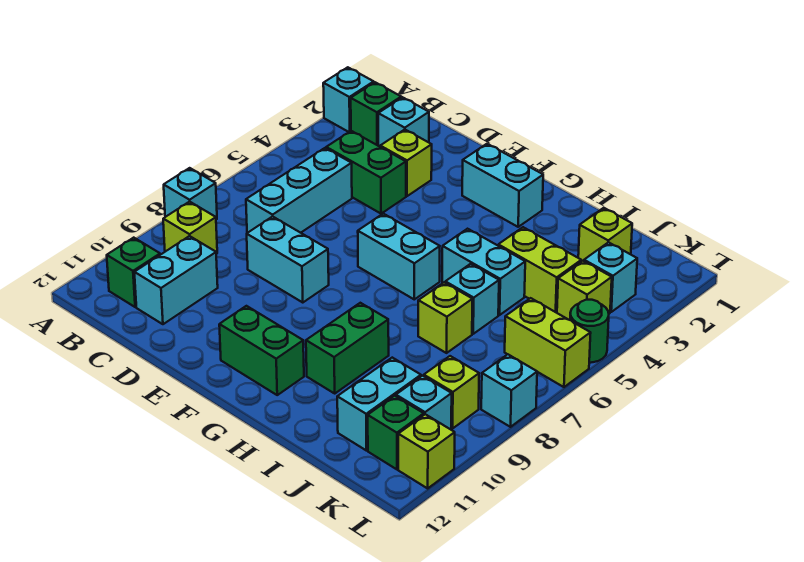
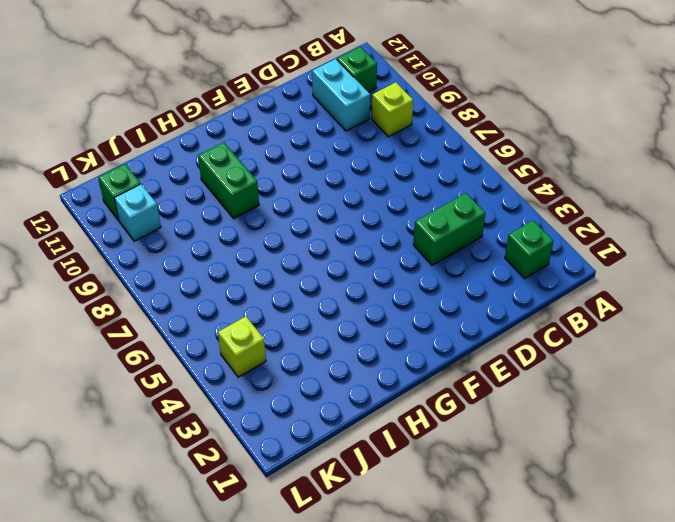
none -> cyan 1x1 brick [323,67,374,132]
none -> cyan 1x1 brick [164,168,217,219]
none -> cyan 1x1 brick [378,97,429,147]
none -> cyan 1x3 brick [246,148,352,233]

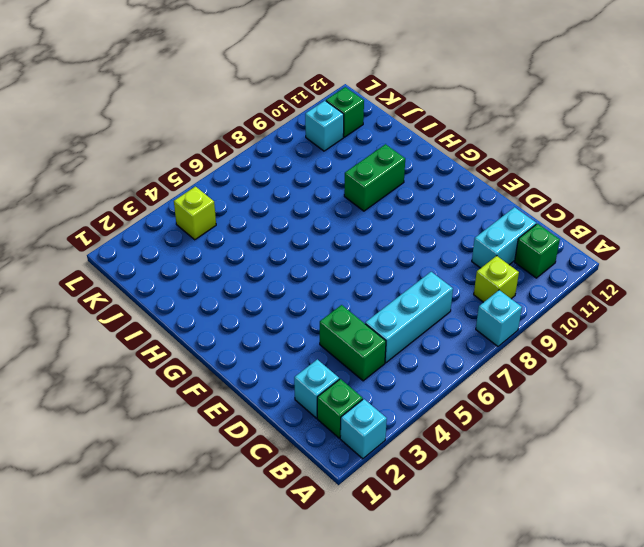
none -> lime 1x1 brick [380,130,432,196]
none -> cyan 1x2 brick [247,217,329,303]
none -> cyan 1x2 brick [462,144,543,227]
none -> cyan 1x2 brick [358,214,440,299]

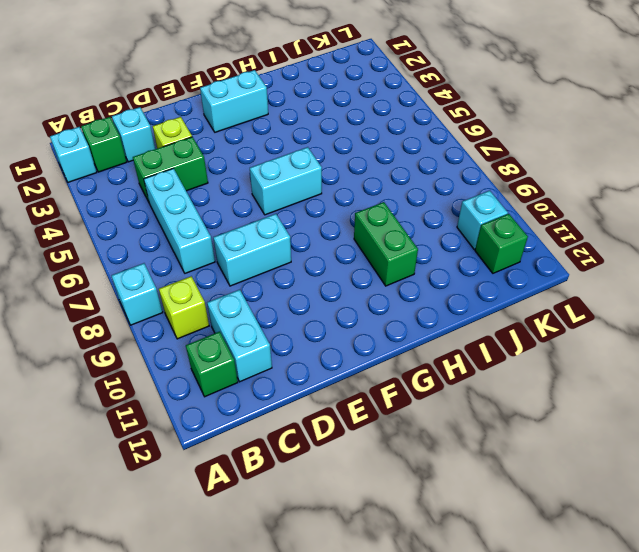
none -> green 1x2 brick [219,306,304,395]
none -> cyan 1x2 brick [442,229,525,315]
none -> lime 1x2 brick [498,227,581,313]
none -> cyan 1x1 brick [445,264,499,334]

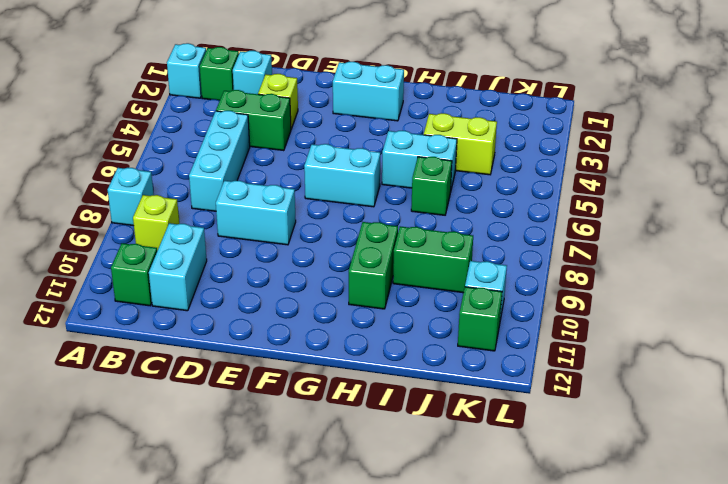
green 1x1 brick [411,157,452,215] -> cyan 1x1 brick [445,264,499,334]
green 1x2 brick [393,226,473,293] -> green 1x2 brick moved to [219,306,304,395]
none -> lime 1x1 brick [418,282,473,353]
none -> lime 1x1 brick [578,208,632,261]
none -> cyan 1x2 brick [337,358,421,451]
none -> cyan 1x1 brick [584,242,637,312]

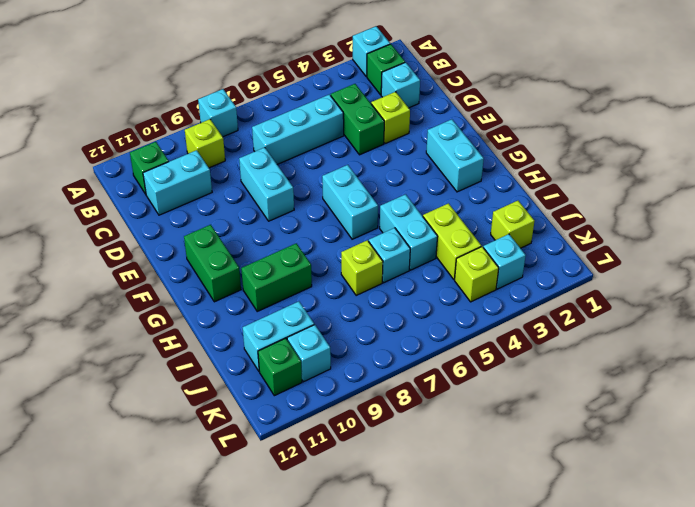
none -> lime 1x2 brick [505,298,591,387]
none -> lime 1x1 brick [424,356,479,429]
none -> green 1x1 round brick [570,300,609,363]
none -> cyan 1x1 brick [481,354,537,427]

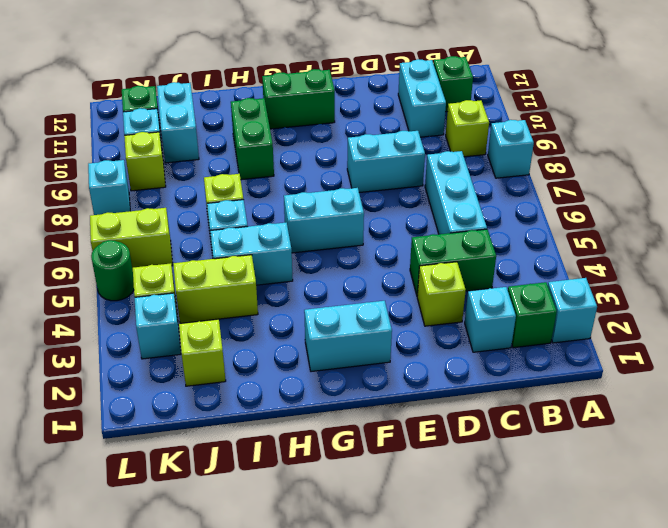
none -> lime 1x1 brick [398,414,455,488]

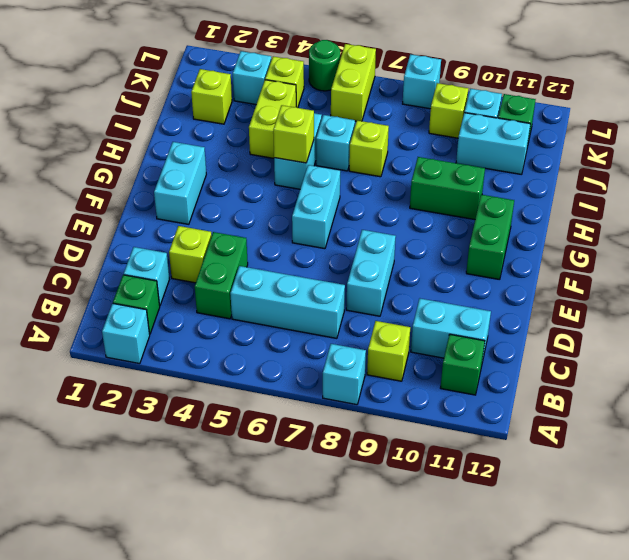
lime 1x1 brick [273,105,314,163] -> lime 1x1 brick moved to [398,414,455,488]

